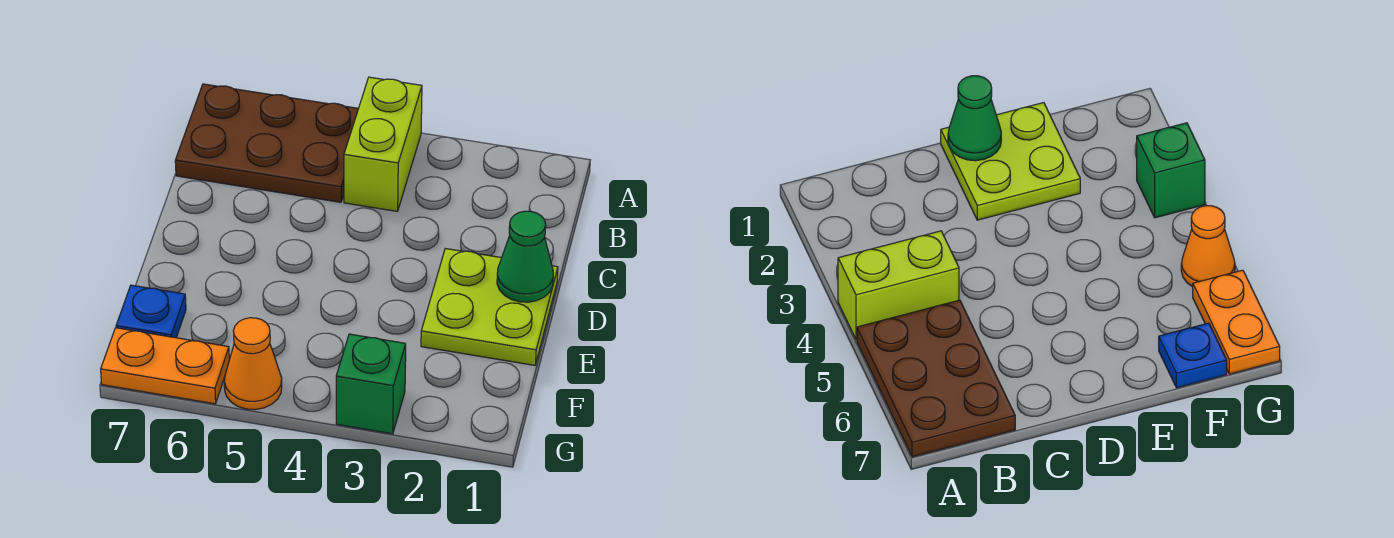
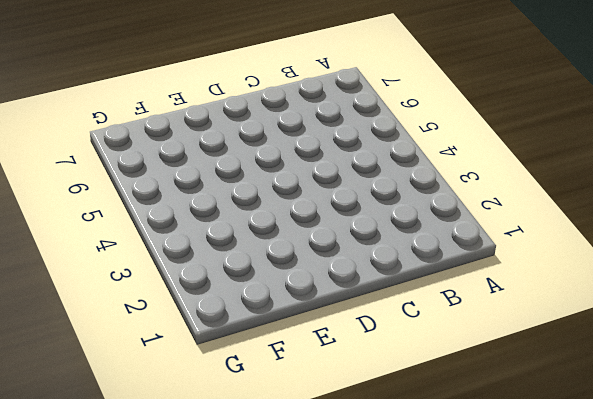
none -> lime 1x2 brick [344,77,422,211]
none -> brown 2x3 plate [175,84,358,202]

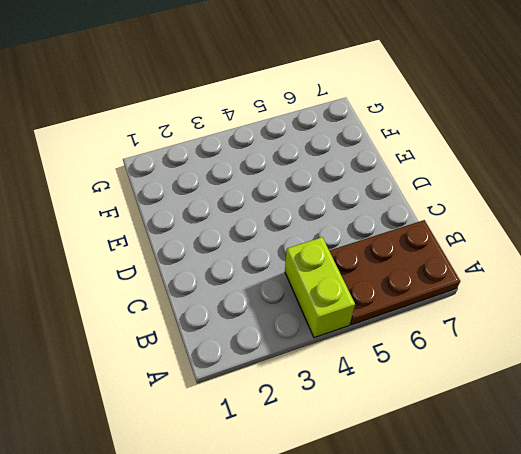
none -> lime 2x2 plate [421,249,558,365]
none -> blue 1x1 plate [116,285,186,338]

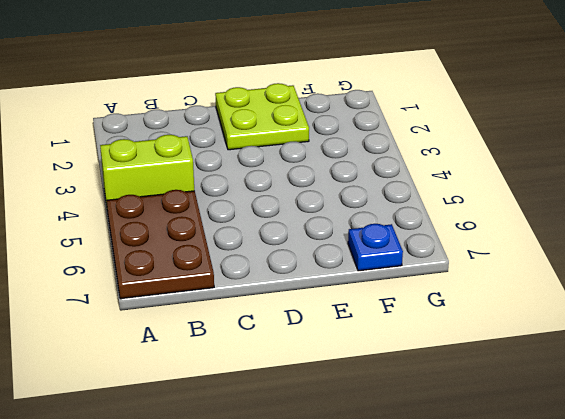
none -> green 1x1 brick [336,334,406,434]
none -> orange 1x1 cone [224,318,282,410]

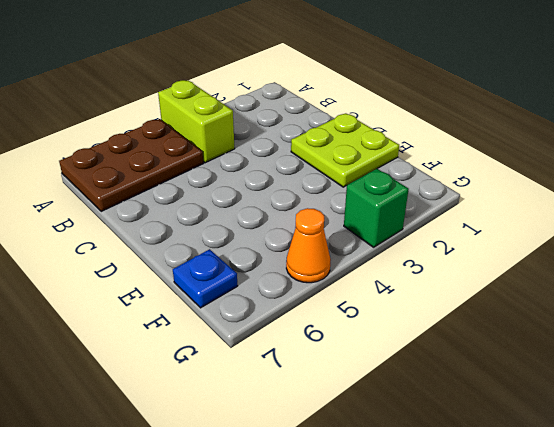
none -> orange 1x2 plate [101,328,229,404]
none -> green 1x1 cone [497,211,553,302]

